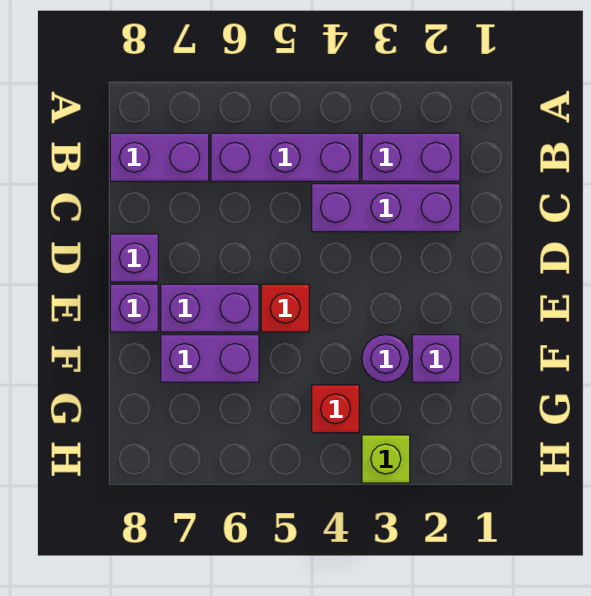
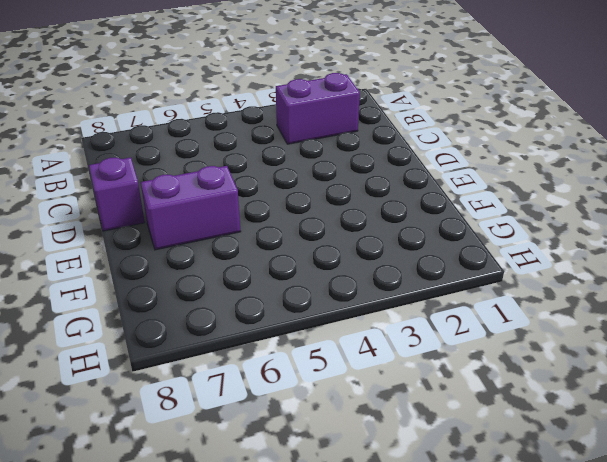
none -> purple 1x3 brick [211,133,359,181]
none -> purple 1x2 brick [110,133,209,181]
none -> purple 1x3 brick [312,184,460,232]

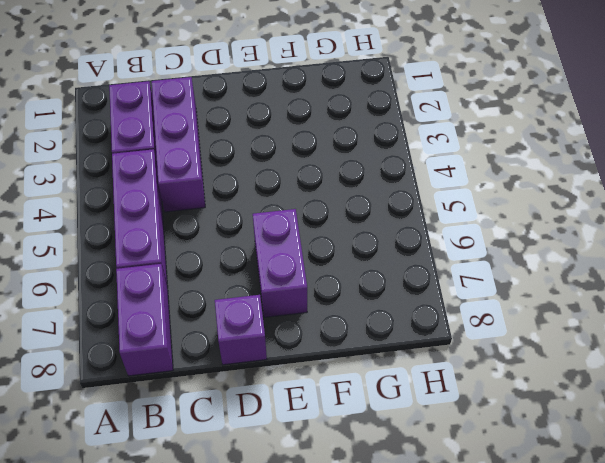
none -> red 1x1 brick [261,284,309,332]
none -> purple 1x1 brick [110,284,158,332]
none -> purple 1x1 brick [412,335,460,382]

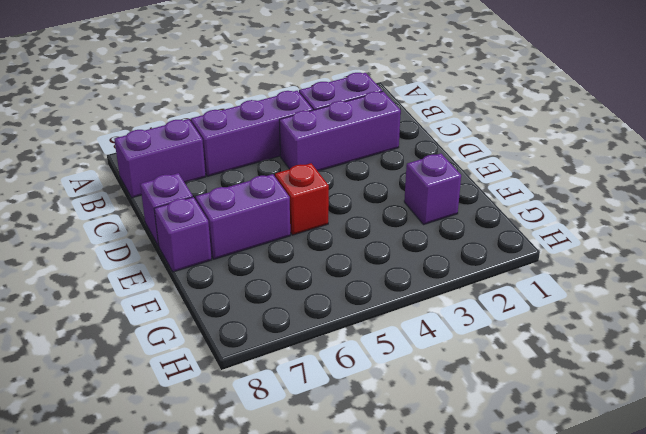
none -> purple 1x1 round brick [362,335,410,382]
none -> purple 1x2 brick [161,335,259,382]
none -> red 1x1 brick [312,385,359,433]

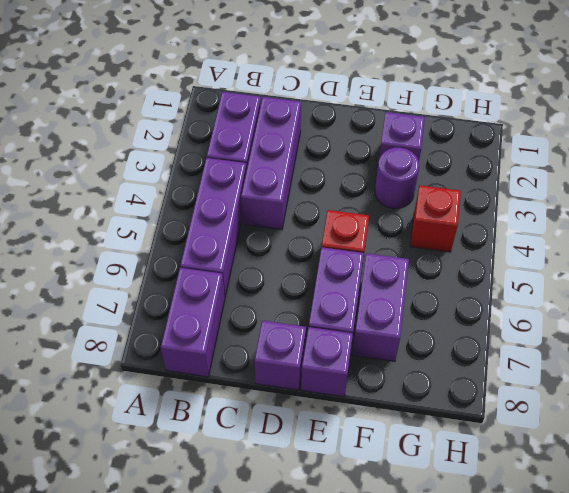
none -> lime 1x1 brick [362,435,410,483]

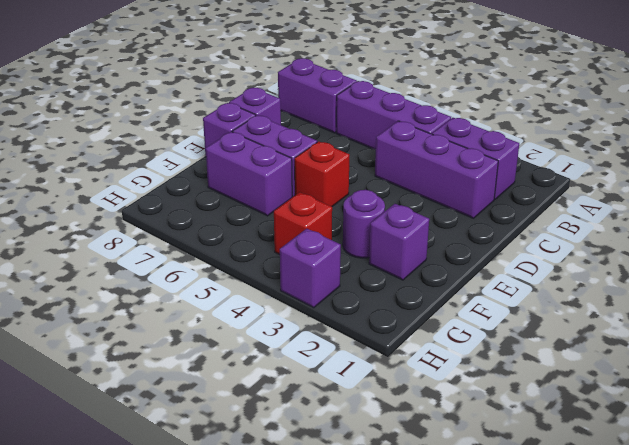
purple 1x1 brick [280,228,341,308] -> lime 1x1 brick [362,435,410,483]

